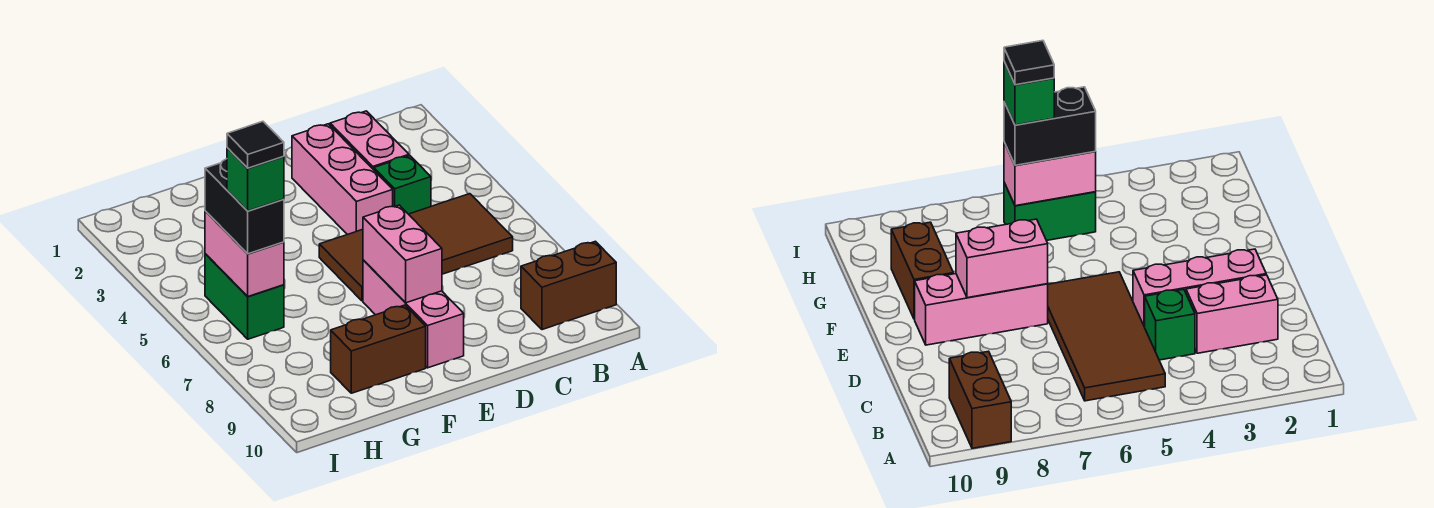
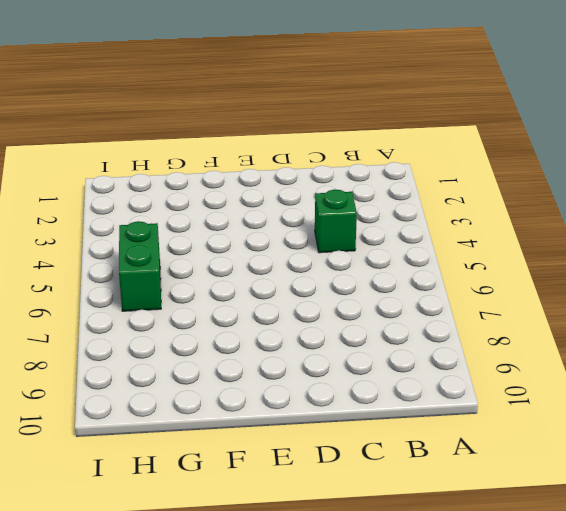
none -> brown 1x2 brick [521,241,616,330]
none -> brown 2x4 tile [319,194,513,301]
none -> pink 1x2 brick [330,111,409,170]

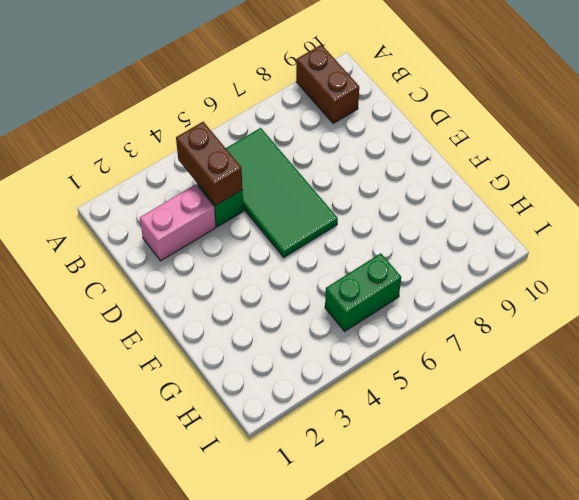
brown 1x2 brick [176,122,242,206] -> brown 1x2 brick moved to [331,305,426,393]
green 2x4 tile [226,128,338,257] -> brown 2x4 tile [319,194,513,301]
none -> pink 1x3 brick [292,124,393,235]
none -> pink 1x3 brick [363,260,464,368]
none -> pink 1x2 brick [363,205,442,303]

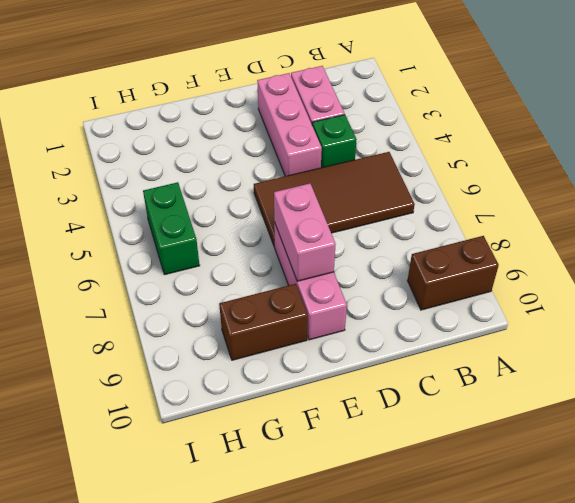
none -> pink 1x2 brick [205,211,284,296]
none -> black 1x2 brick [205,159,284,254]
none -> green 1x1 brick [227,148,284,211]

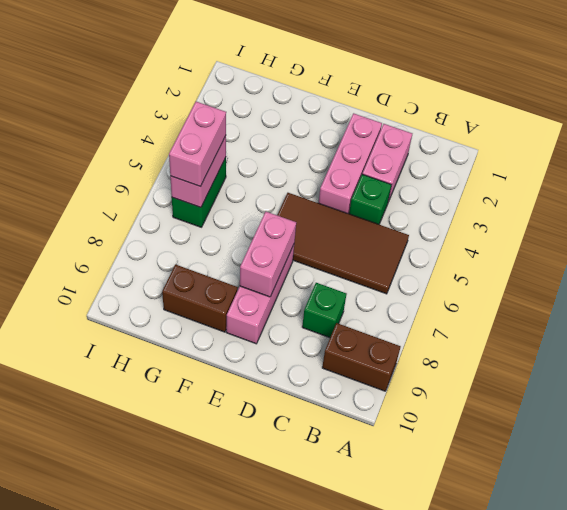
green 1x1 brick [302,283,346,338] -> green 1x1 brick moved to [227,148,284,211]
pink 1x2 brick [169,102,226,187] -> black 1x2 brick [205,159,284,254]
none -> black 1x1 tile [227,121,284,168]

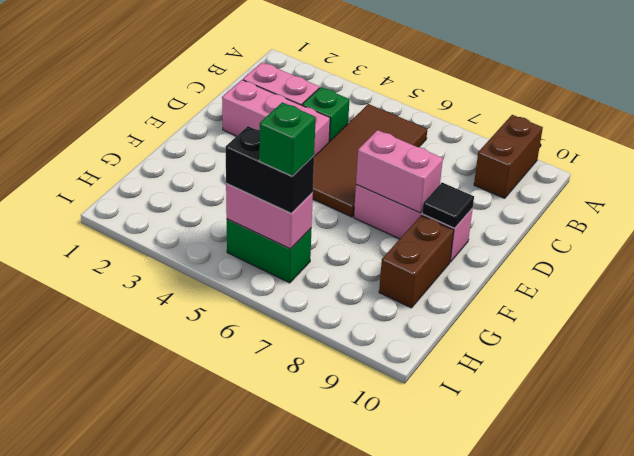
black 1x1 tile [422,183,474,228] -> black 1x1 tile moved to [227,121,284,168]

